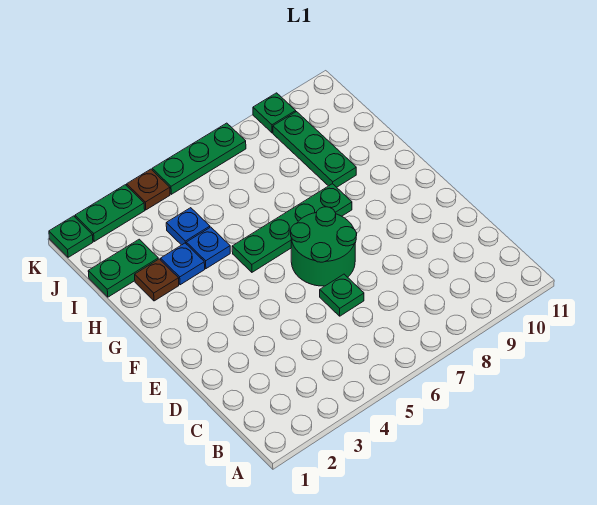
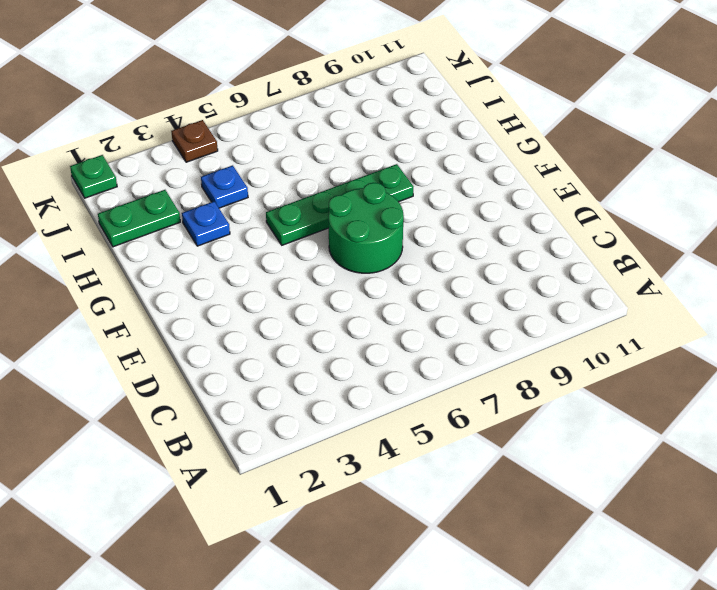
none -> green 1x1 plate [320,274,364,316]
none -> brown 1x1 plate [135,259,179,301]
none -> blue 1x1 plate [186,227,230,269]

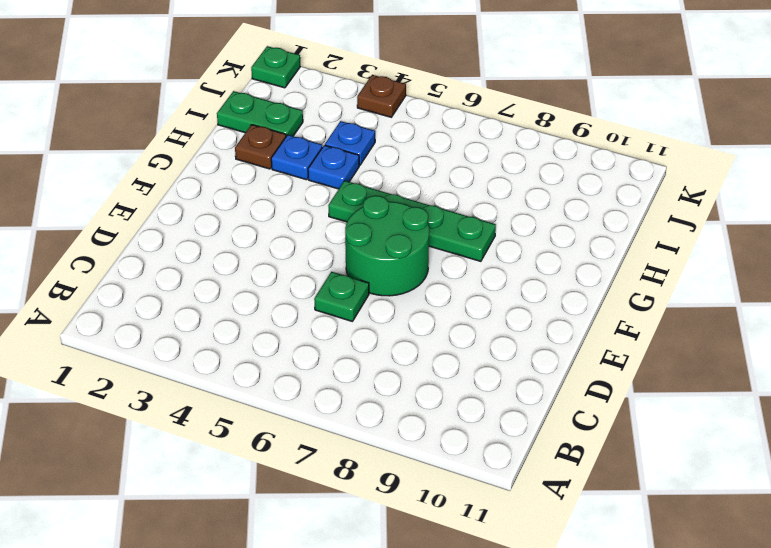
none -> green 1x3 plate [273,112,356,187]
none -> green 1x2 plate [75,185,145,241]
none -> green 1x3 plate [152,123,246,194]

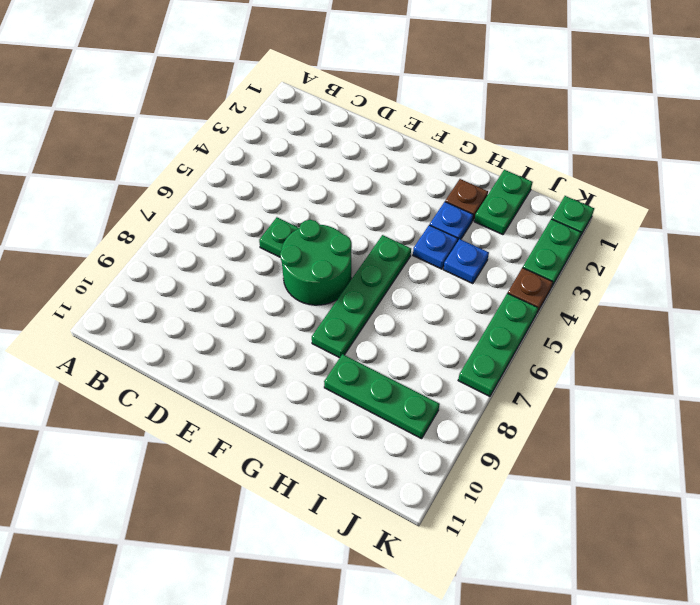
none -> green 1x1 plate [253,93,296,133]

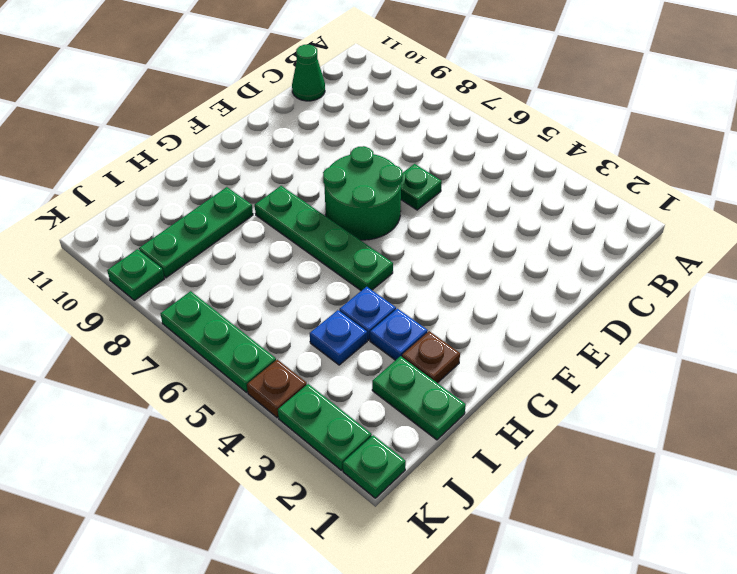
green 1x1 cone [292,45,325,101] -> none

